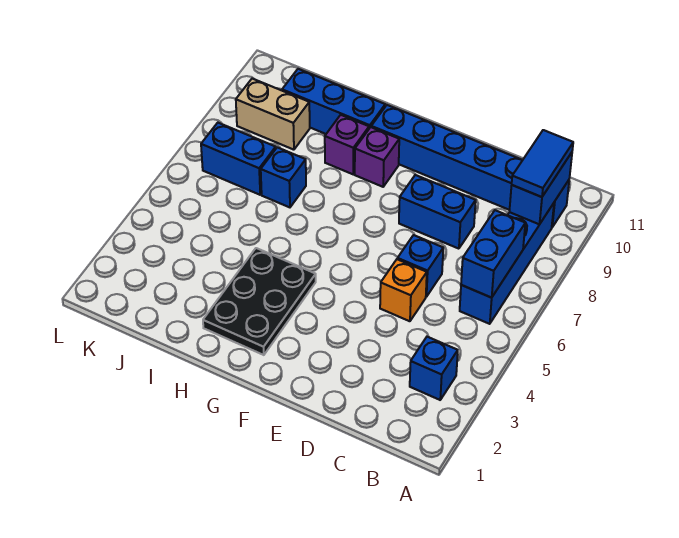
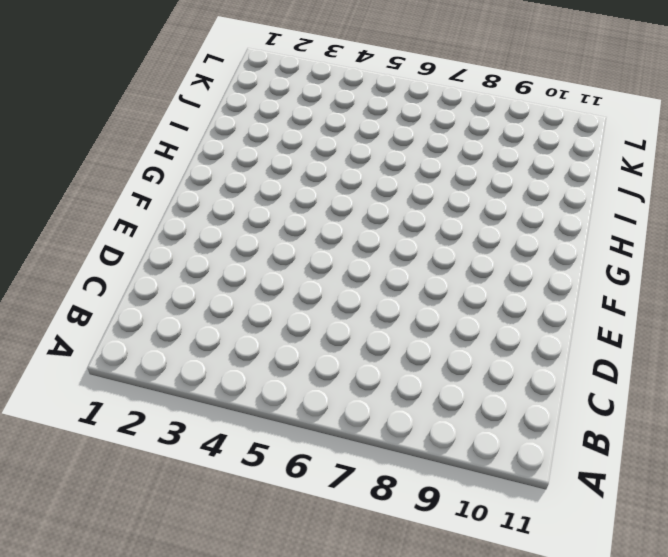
none -> blue 1x1 brick [410,337,458,400]
none -> blue 1x4 brick [460,203,554,324]
none -> blue 1x6 brick [371,105,569,227]

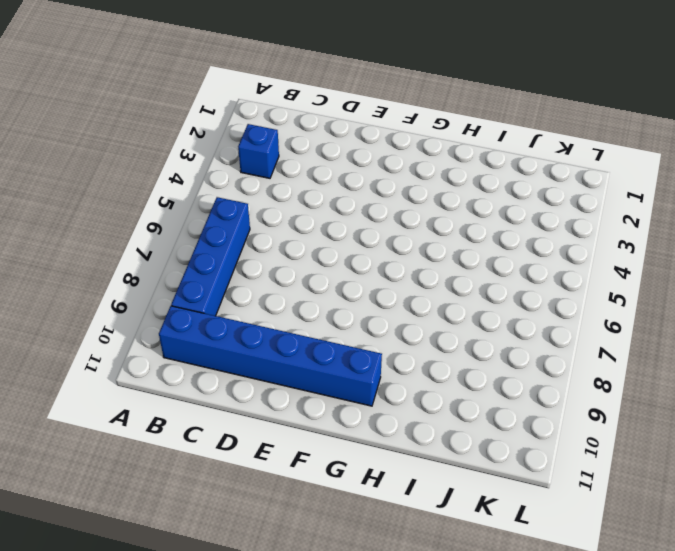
none -> orange 1x1 brick [380,259,427,321]
none -> blue 1x1 brick [398,235,443,297]
none -> blue 1x2 brick [399,175,476,249]

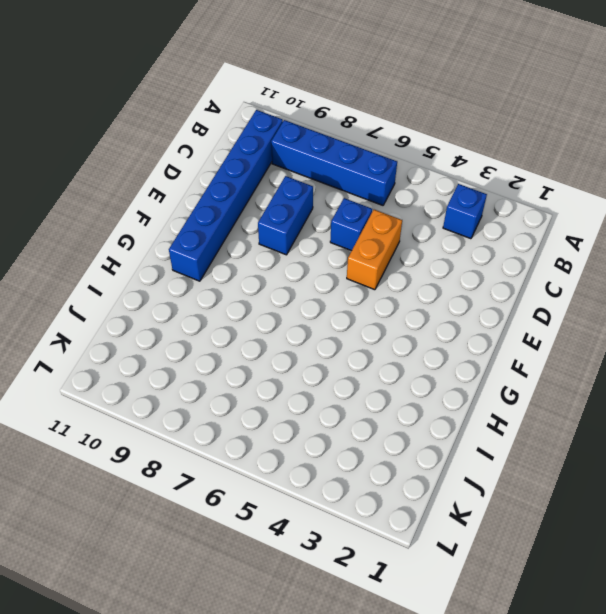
orange 1x2 brick [347,210,402,290] -> orange 1x1 brick [380,259,427,321]
none -> black 2x3 plate [203,248,316,355]
none -> purple 1x1 brick [355,127,399,187]
none -> purple 1x1 brick [325,115,369,174]

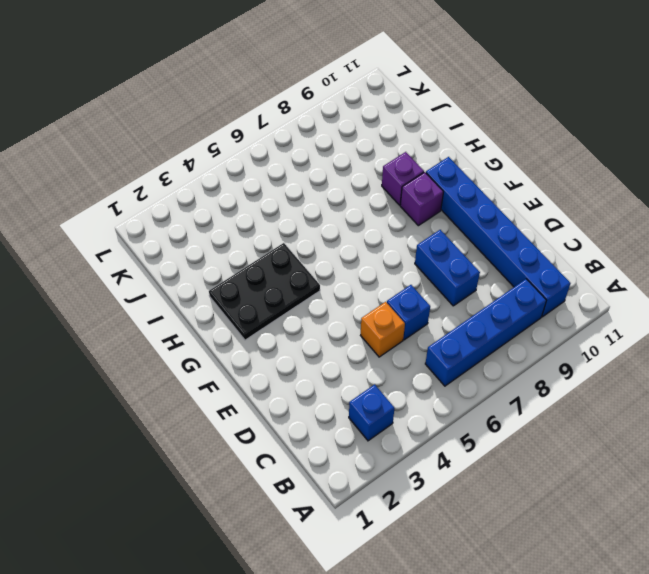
none -> blue 1x3 brick [282,69,385,134]
none -> blue 1x1 brick [261,147,306,207]
none -> blue 1x2 brick [201,123,276,195]

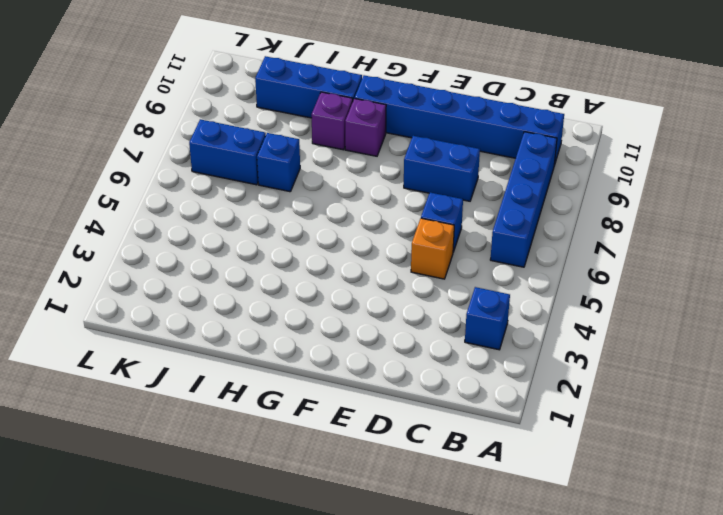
none -> black 2x3 plate [203,248,316,355]
none -> tan 1x2 brick [236,79,310,150]
none -> blue 1x2 brick [461,210,525,298]

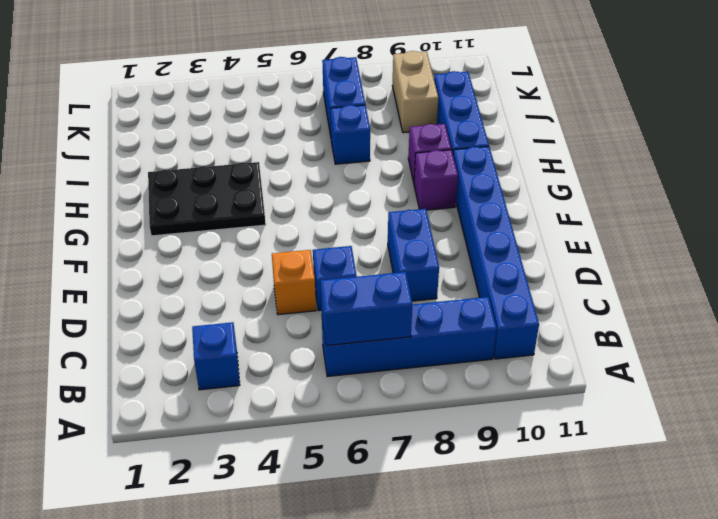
none -> blue 1x2 brick [509,153,572,225]
none -> blue 1x2 tile [512,130,573,197]

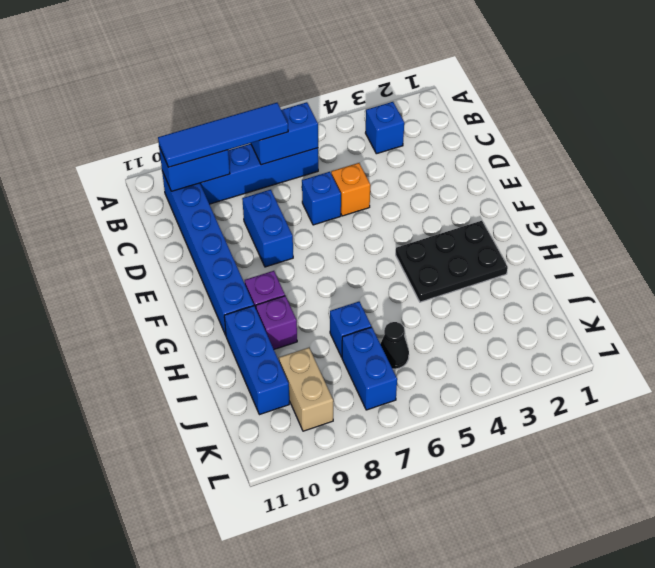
blue 1x4 tile [158,103,288,167] -> blue 1x2 tile [512,130,573,197]
black 1x1 cone [380,322,409,369] -> none

